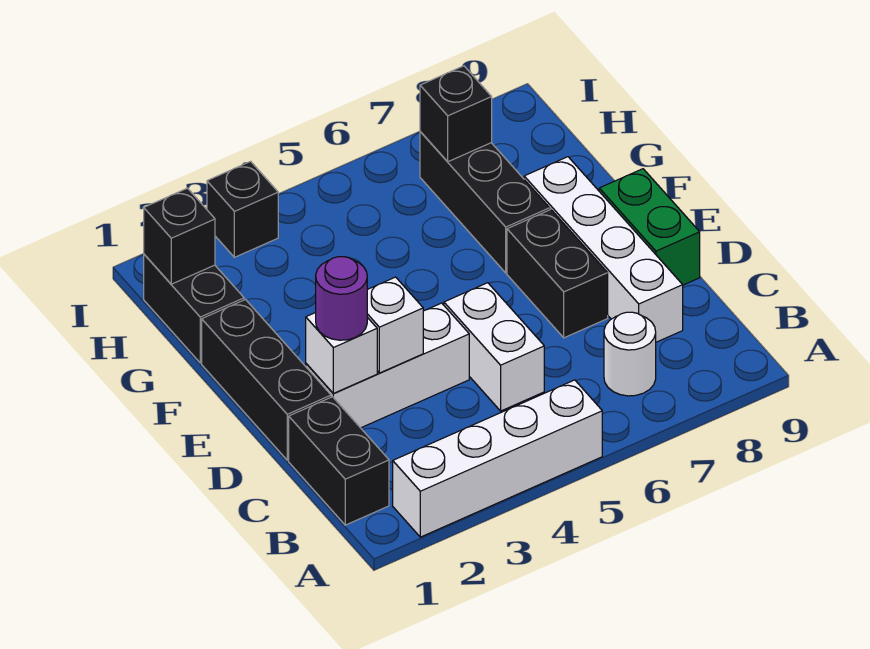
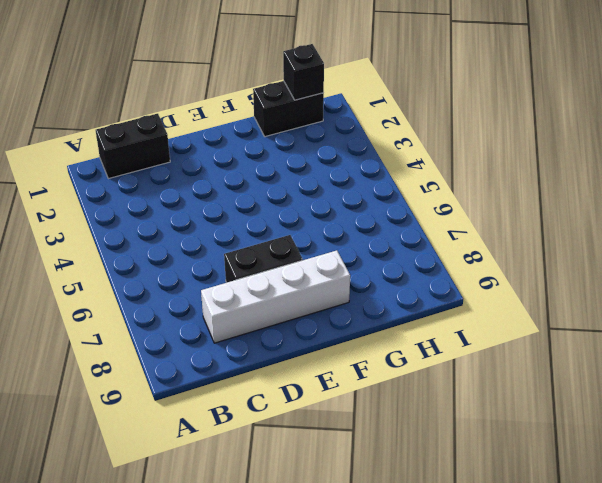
none -> white 1x4 brick [393,380,602,537]
none -> white 1x1 round brick [604,312,656,396]
none -> white 1x2 brick [444,283,544,411]

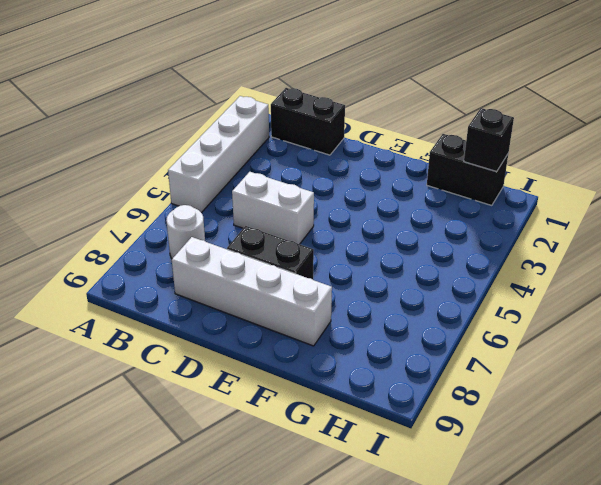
none -> black 1x3 brick [202,300,331,460]
none -> white 1x3 brick [306,303,469,428]
none -> green 1x2 brick [599,169,700,285]

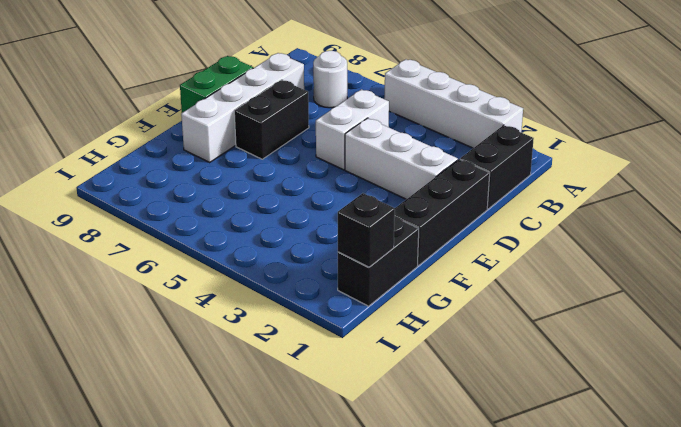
none -> black 1x3 brick [420,132,550,273]
none -> black 1x1 brick [207,161,278,257]
none -> white 1x1 brick [306,313,377,393]

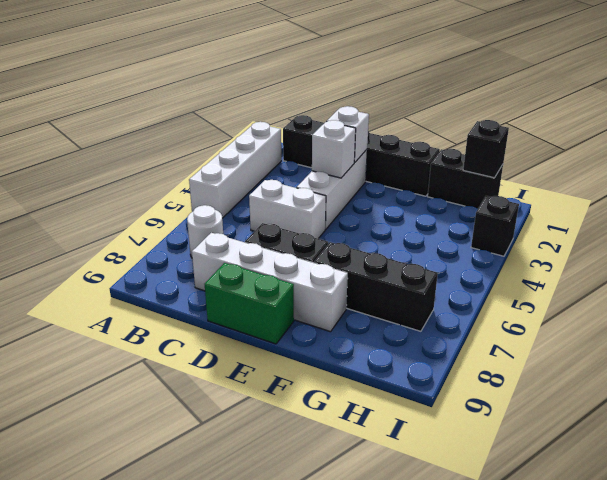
none -> black 1x1 brick [420,66,492,162]
none -> purple 1x1 round brick [316,257,367,340]

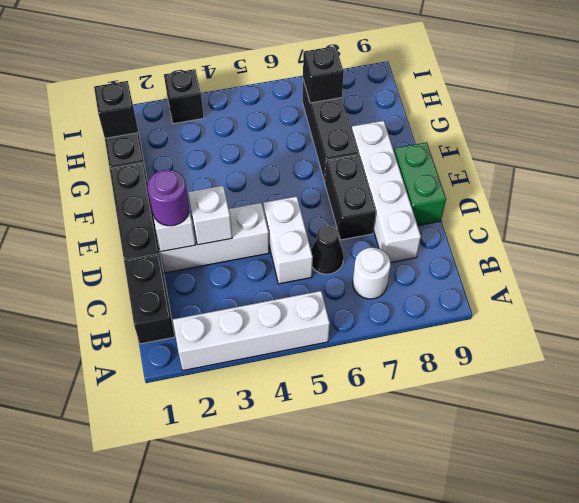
black 1x1 cone [311,225,344,274] -> none

